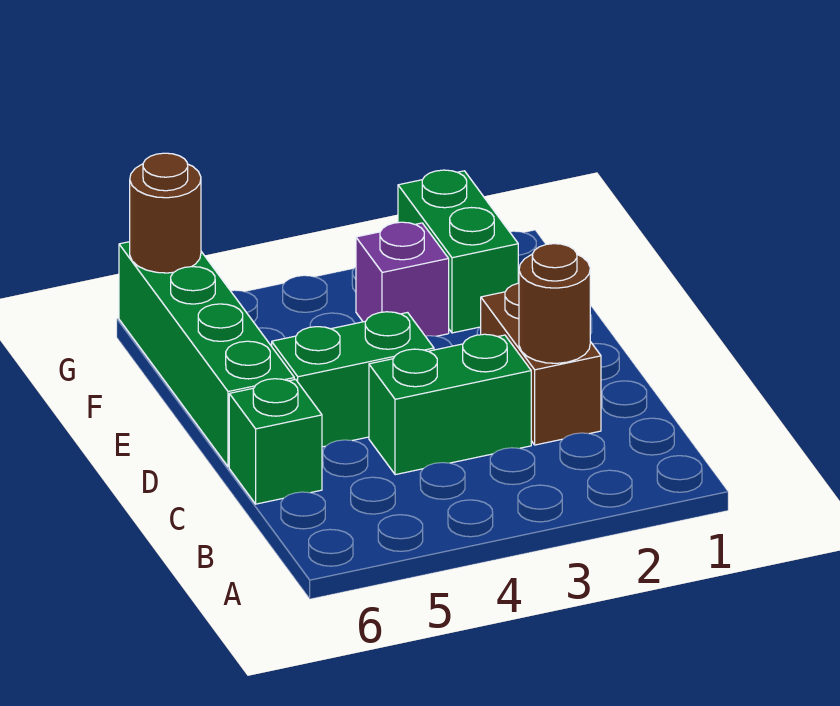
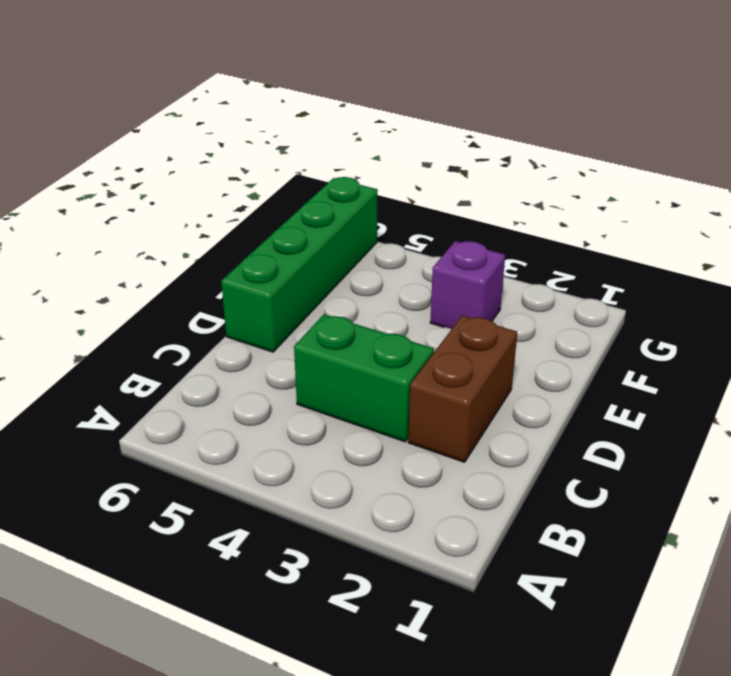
none -> green 1x1 brick [229,379,322,504]
none -> green 1x2 brick [272,312,434,447]

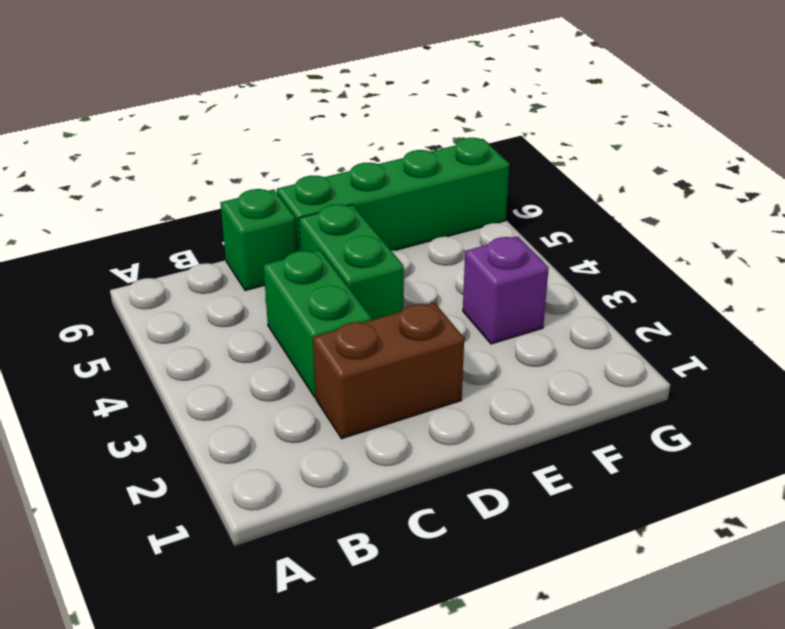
none -> green 1x2 brick [398,170,518,333]
none -> brown 1x1 round brick [519,244,590,363]

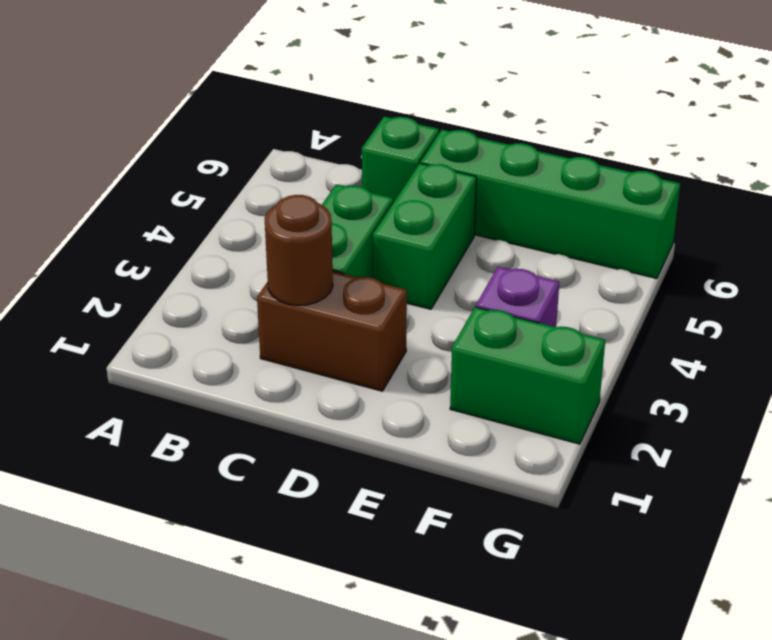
none -> brown 1x1 round brick [130,153,201,273]

